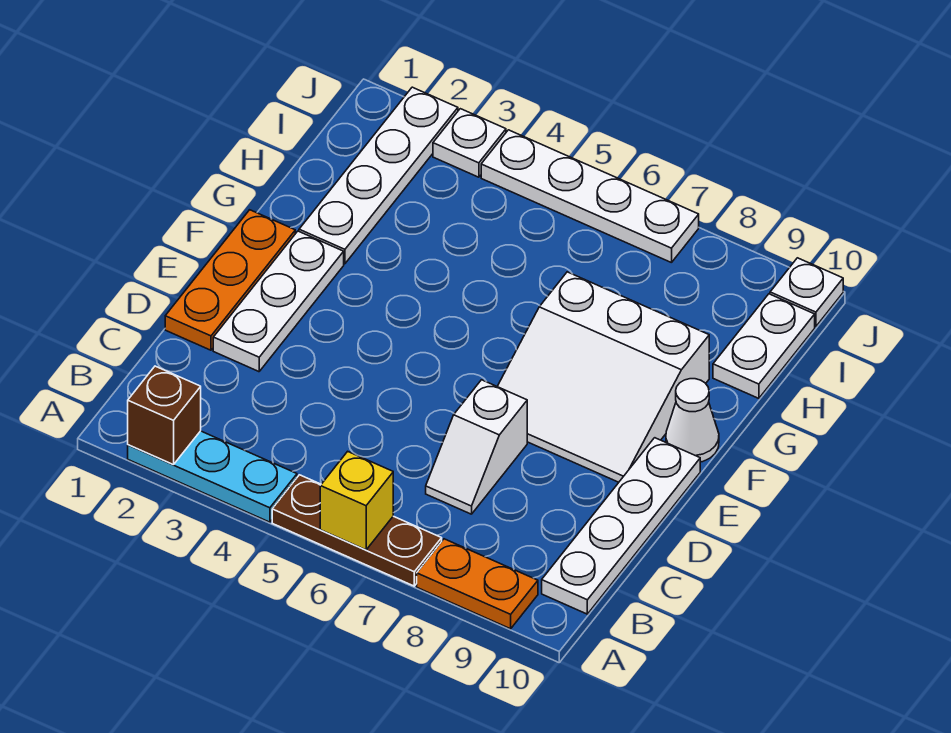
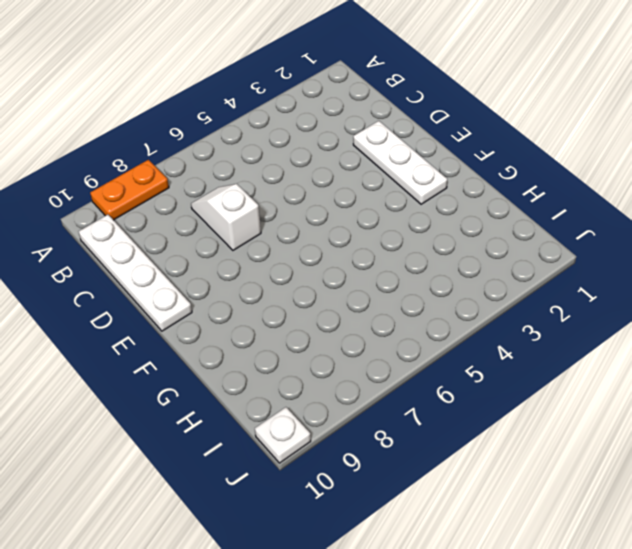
none -> cyan 1x3 plate [128,431,297,522]
none -> brown 1x3 plate [272,475,442,586]
none -> orange 1x3 plate [165,210,295,350]

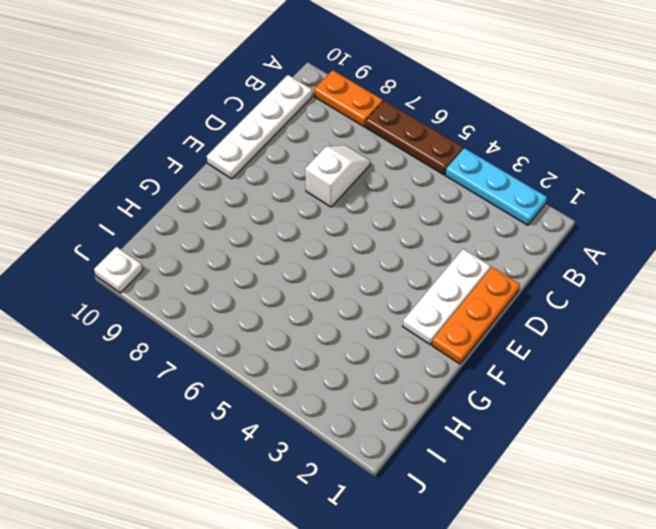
none -> white 3x3 slope [497,272,709,482]
none -> white 1x1 cone [666,379,719,462]
none -> white 1x4 plate [299,87,458,264]

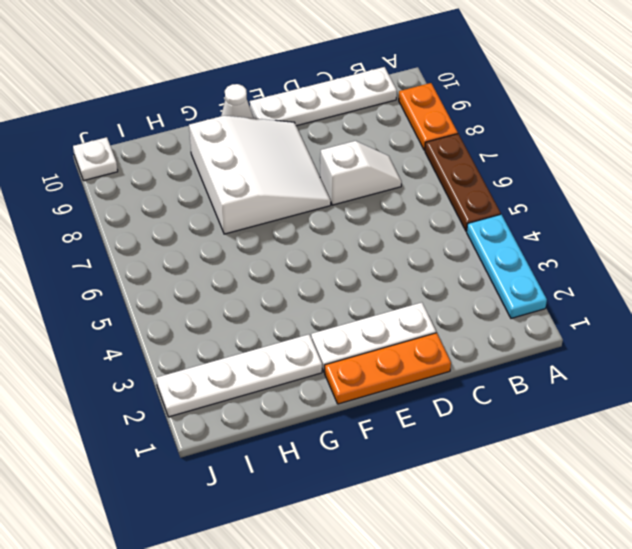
none -> white 1x2 plate [713,294,815,398]
none -> white 1x1 plate [433,109,506,177]
none -> white 1x4 plate [481,130,699,263]

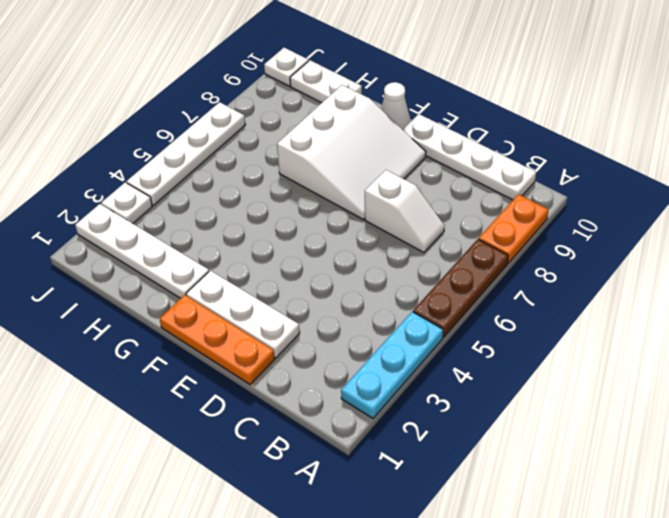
none -> brown 1x1 brick [128,366,201,465]
none -> yellow 1x1 brick [320,451,393,550]

